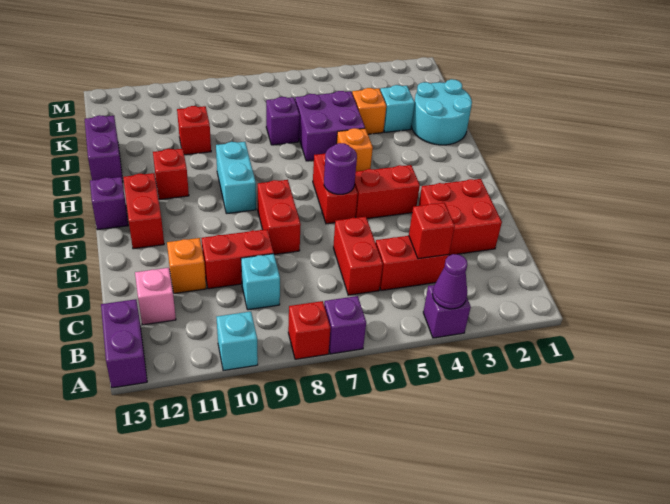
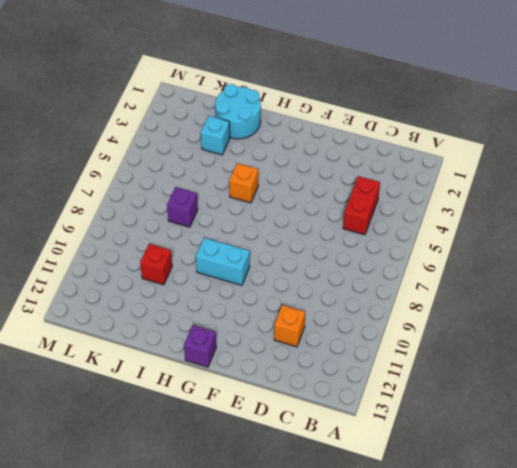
none -> purple 1x1 brick [423,285,471,338]
none -> purple 1x1 brick [324,296,366,354]
none -> red 1x1 brick [288,301,330,359]
none -> cyan 1x1 brick [216,312,258,371]

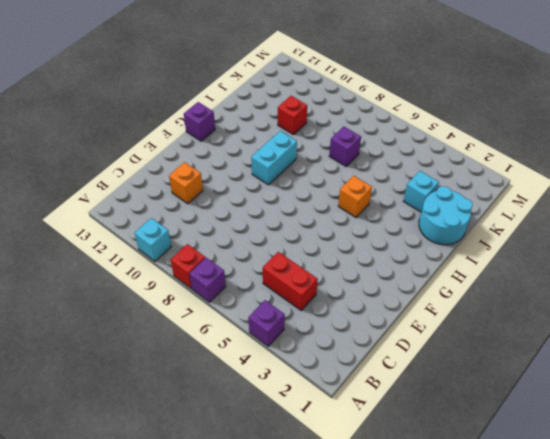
none -> purple 1x2 brick [101,299,147,388]
none -> red 1x2 brick [333,217,383,295]
none -> cyan 1x1 brick [241,254,280,310]
none -> pink 1x1 brick [135,268,176,325]

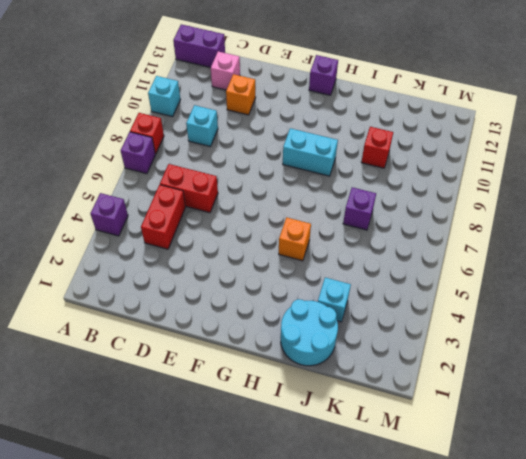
none -> red 2x2 brick [419,179,502,255]
none -> red 1x2 brick [202,229,274,289]
none -> red 1x2 brick [258,180,301,254]
none -> red 1x2 brick [355,165,420,219]

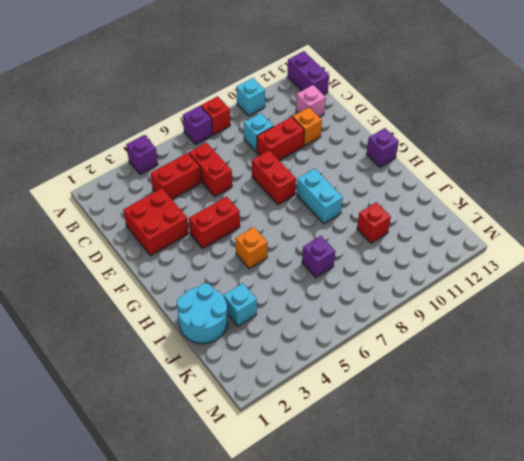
none -> red 1x2 brick [313,153,358,224]
none -> red 1x2 brick [123,173,164,249]
none -> red 1x1 brick [153,149,189,200]
none -> purple 2x2 brick [295,91,365,161]

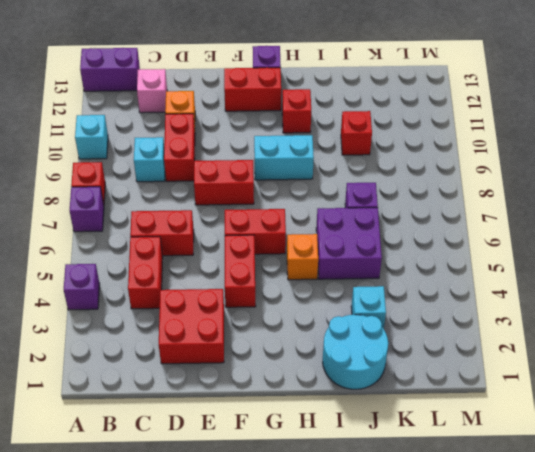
none -> purple 1x2 brick [85,115,123,182]
none -> orange 1x1 brick [352,88,386,134]
none -> purple 1x1 cone [432,254,467,309]
none -> red 1x1 brick [409,203,455,259]

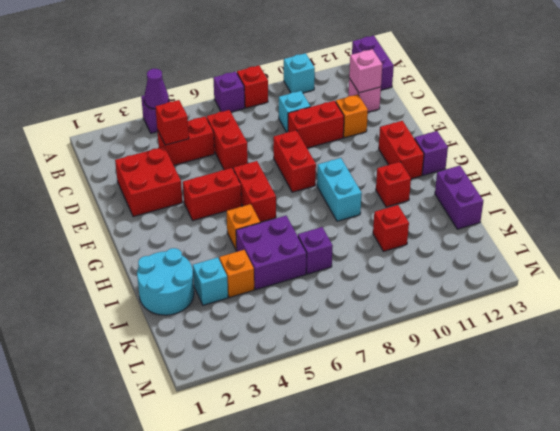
pink 1x1 brick [349,49,382,93] -> none
none -> purple 1x1 round brick [324,143,357,194]

